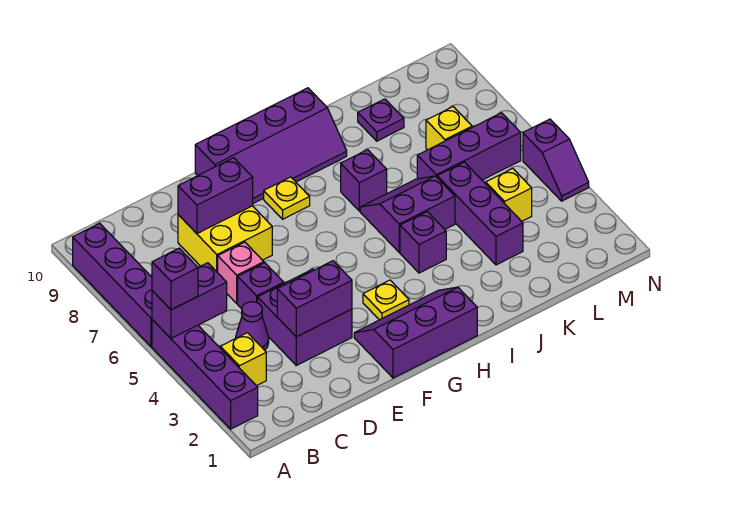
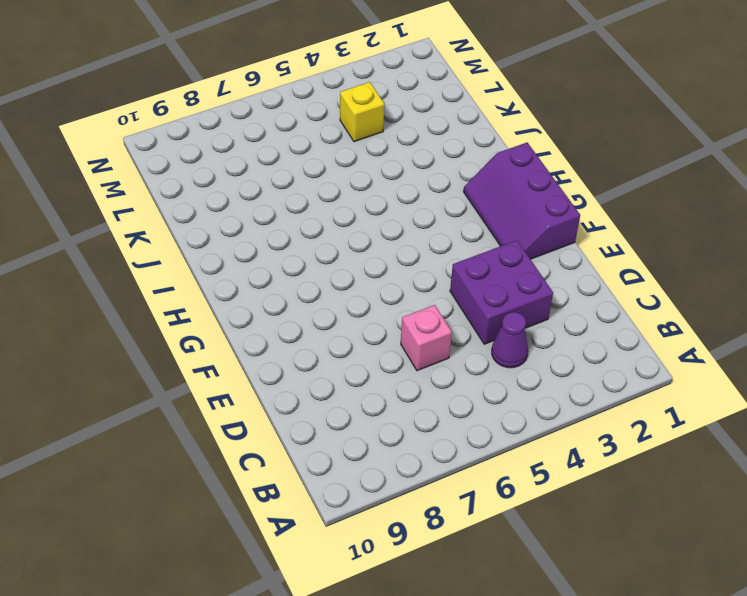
none -> purple 1x4 brick [152,320,258,429]
none -> purple 1x4 brick [73,223,152,347]
none -> yellow 1x1 brick [220,333,266,386]

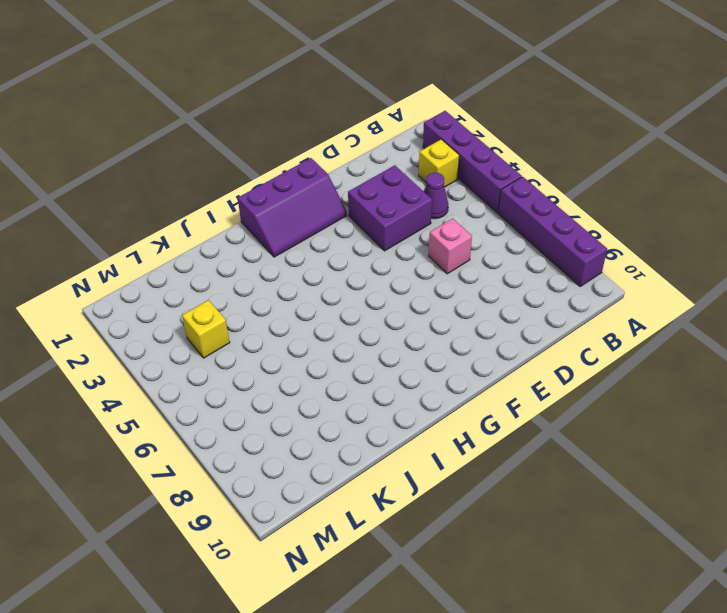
none -> purple 1x1 brick [238,263,284,309]
none -> yellow 2x2 brick [178,206,272,273]
none -> purple 2x4 slope [195,88,347,203]

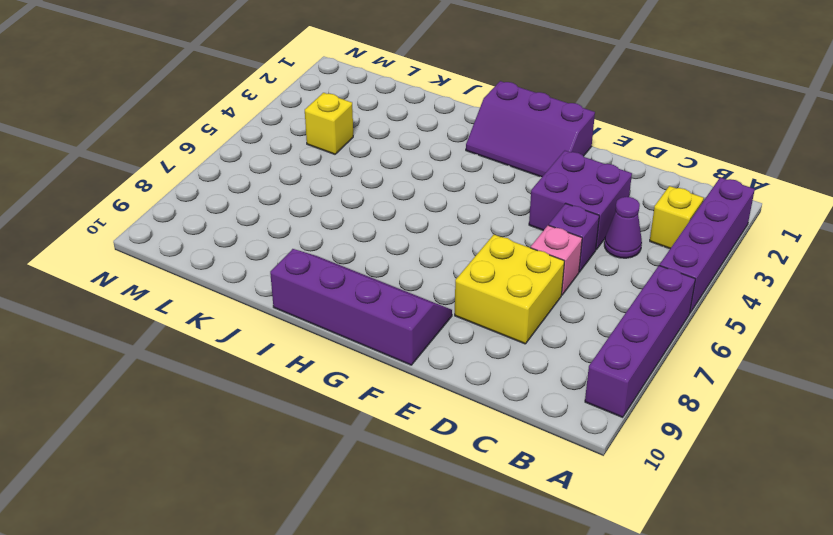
none -> yellow 1x1 plate [363,280,409,320]
none -> yellow 1x1 plate [264,177,310,219]
none -> purple 1x1 brick [400,212,446,273]

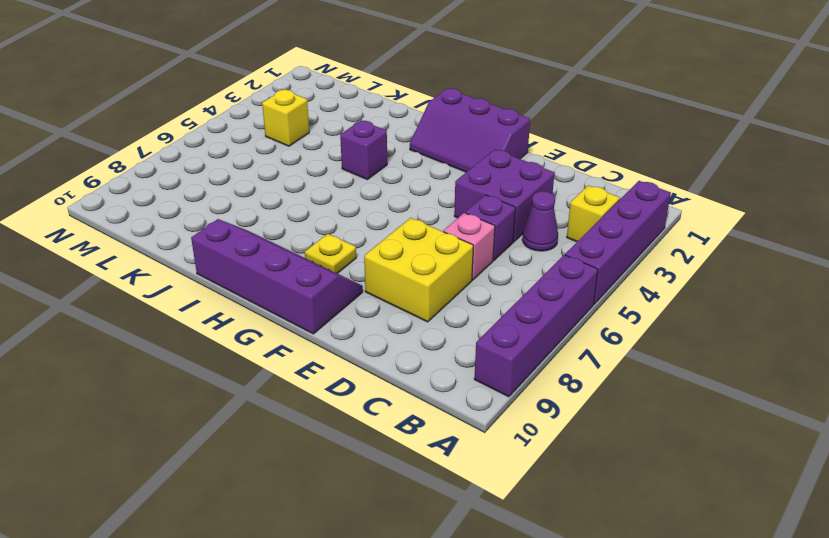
none -> yellow 1x1 plate [363,280,409,320]
none -> purple 2x2 slope [360,176,455,252]
none -> purple 1x1 brick [341,150,387,211]

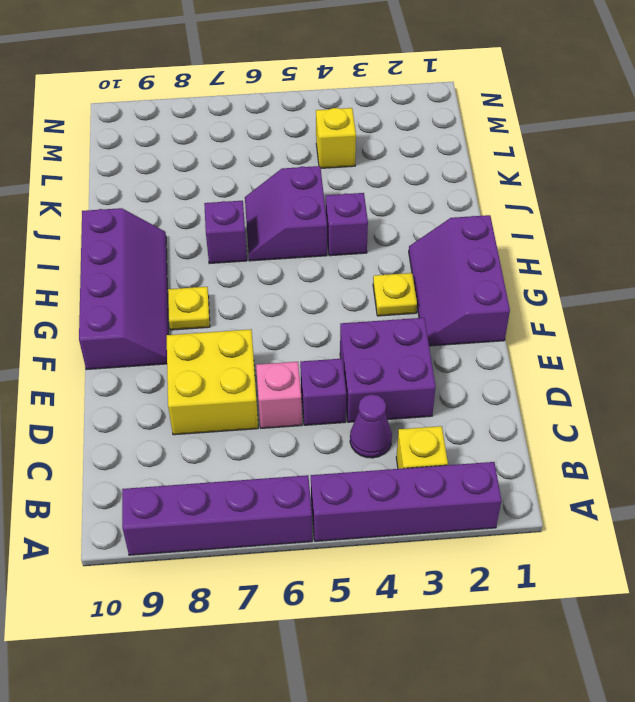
none -> purple 1x3 brick [437,162,523,265]
none -> purple 1x3 brick [417,113,521,180]
none -> purple 1x1 plate [358,99,404,141]

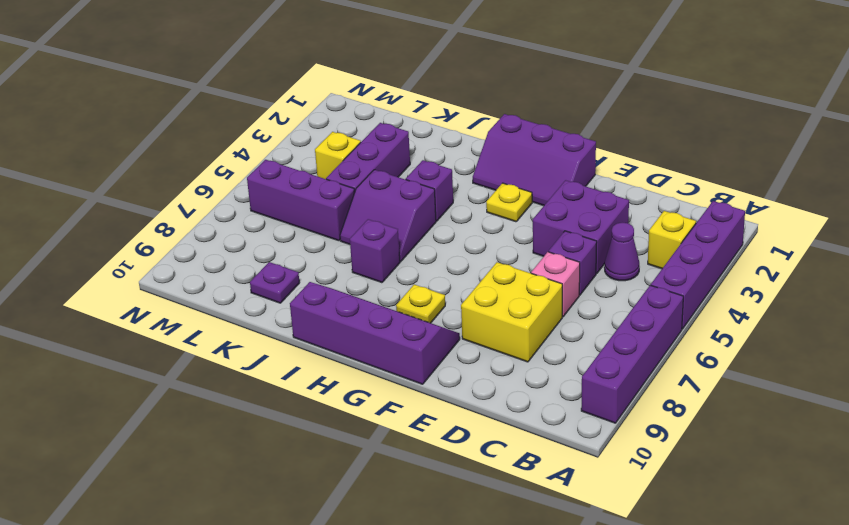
none -> yellow 1x1 brick [426,107,472,150]
none -> purple 1x2 slope [523,119,589,201]
none -> purple 1x2 brick [152,263,227,338]

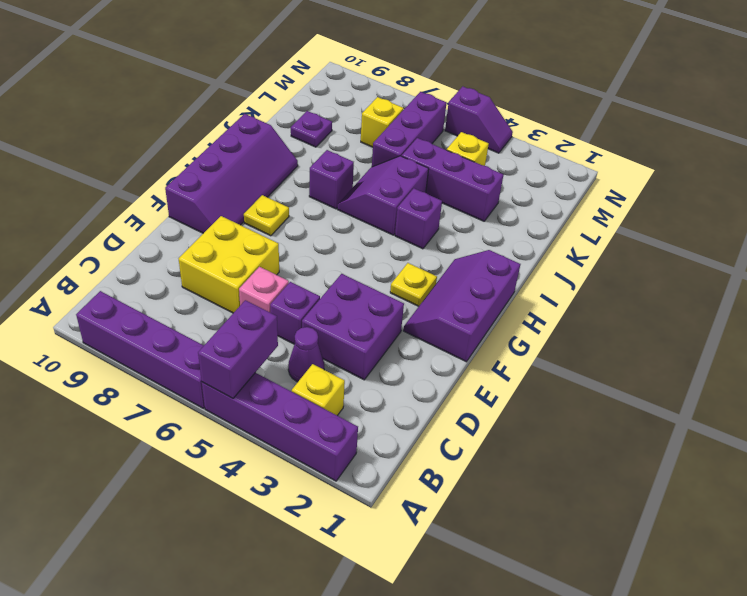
none -> purple 1x2 brick [277,261,352,337]
none -> purple 1x2 brick [178,158,253,234]
none -> purple 1x1 brick [152,248,198,310]

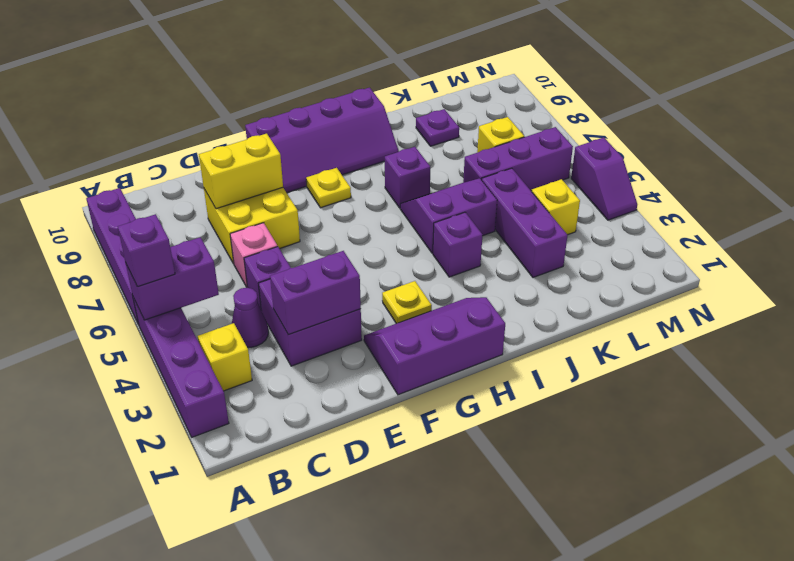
yellow 1x2 brick [199,134,283,209] -> purple 1x2 brick [178,158,253,234]

